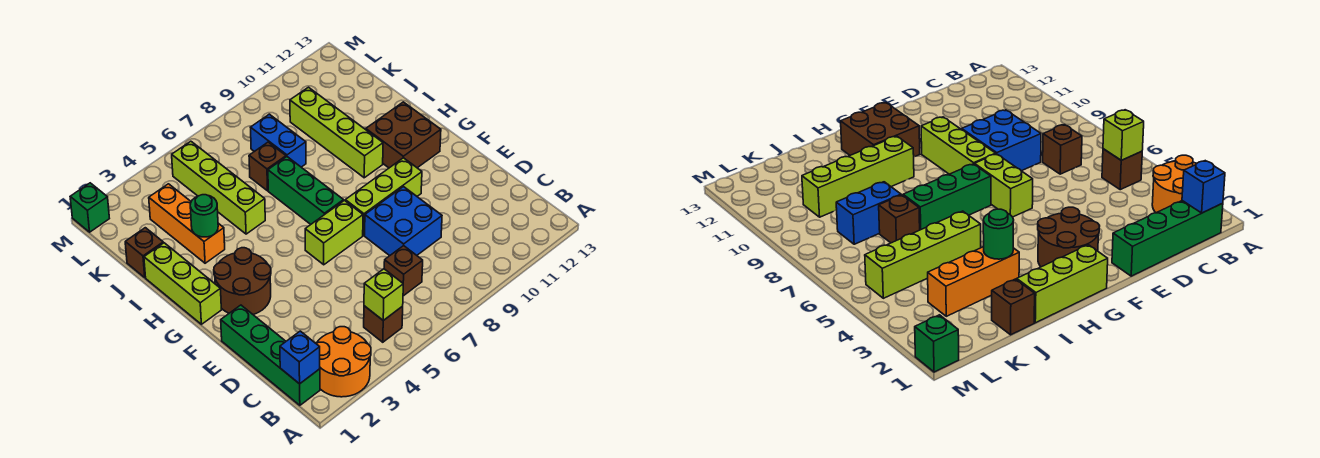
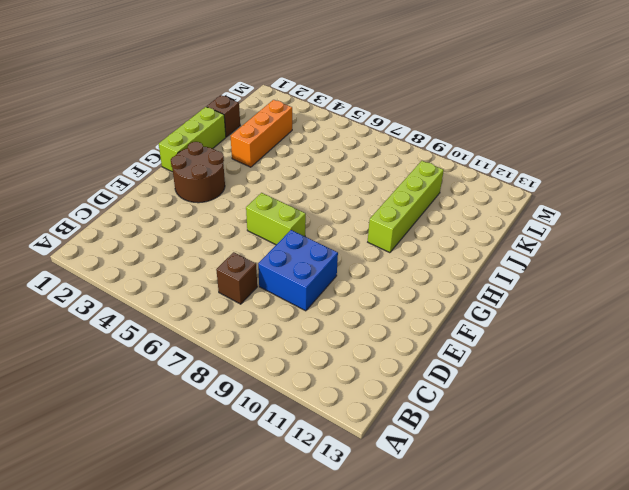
none -> orange 2x2 round brick [316,327,371,397]
none -> green 1x4 brick [221,305,320,405]
none -> brown 1x1 brick [364,306,403,342]

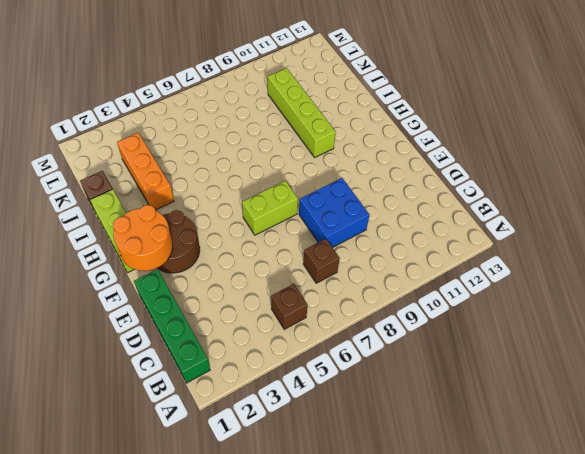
orange 2x2 round brick [113,205,173,271] -> orange 2x2 round brick moved to [316,327,371,397]
none -> lime 1x3 brick [345,158,422,235]
none -> green 1x3 brick [268,157,344,224]
none -> brown 2x2 brick [366,102,441,168]

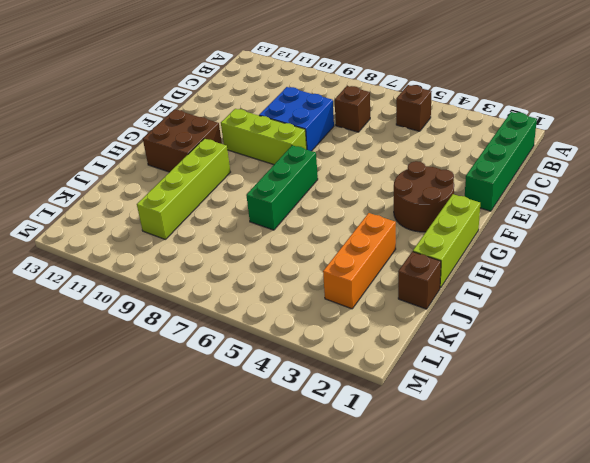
none -> orange 2x2 round brick [316,327,371,397]
none -> lime 1x2 brick [305,201,363,265]
none -> lime 1x4 brick [172,141,265,234]

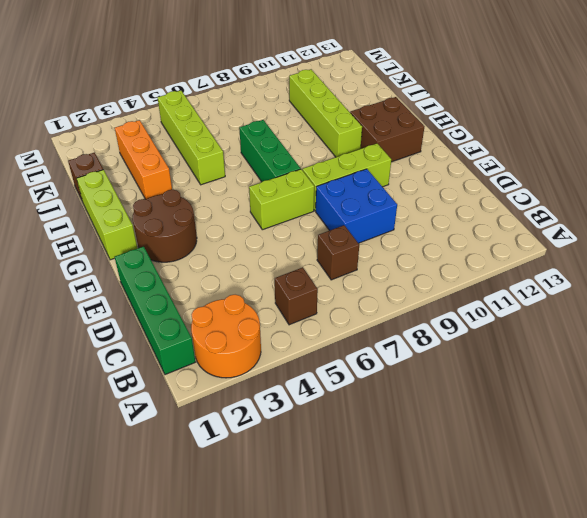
none -> brown 1x1 brick [249,142,286,191]
none -> blue 1x2 brick [250,114,306,167]
none -> green 1x1 brick [70,183,109,232]

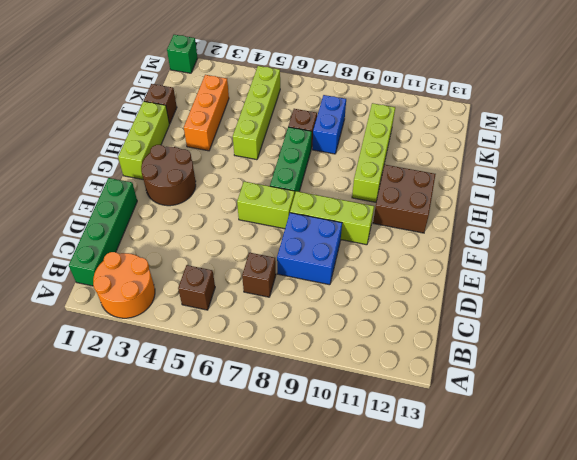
none -> blue 1x1 brick [280,331,320,384]
none -> lime 1x1 brick [364,269,403,320]
none -> green 1x1 round brick [190,195,218,237]

